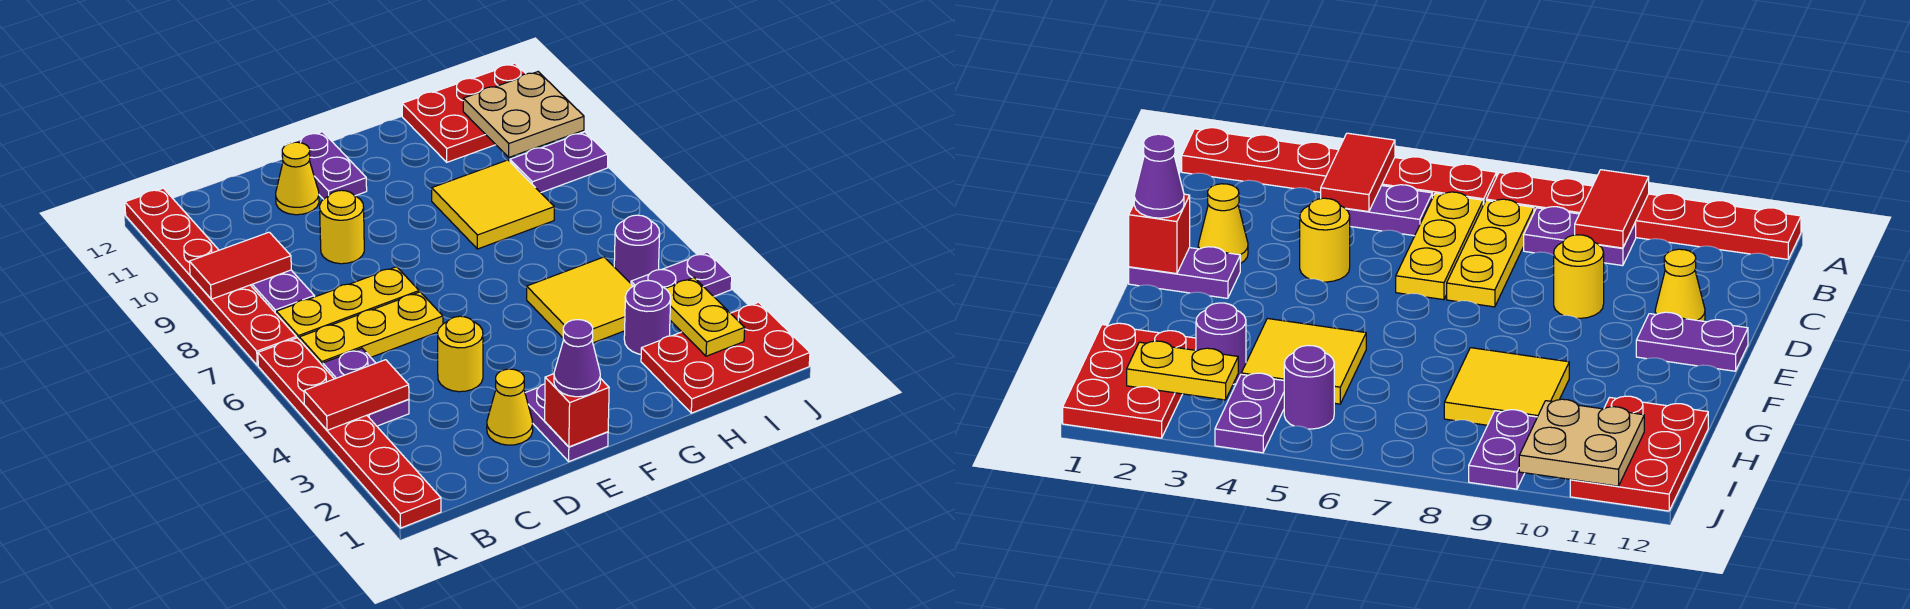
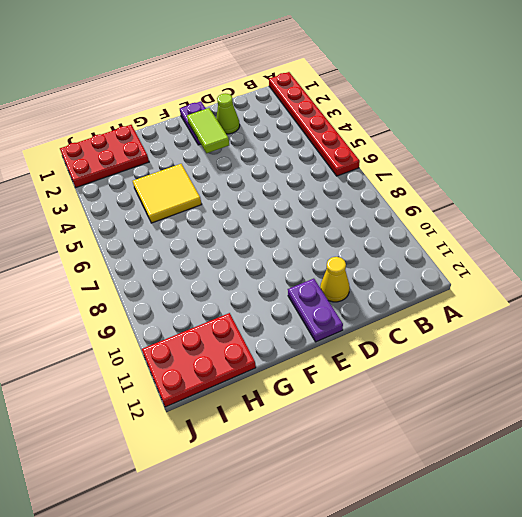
lime 1x1 cone [216,93,240,134] -> yellow 1x1 cone [487,369,533,445]
lime 1x2 tile [187,108,229,153] -> none
none -> red 1x6 plate [125,188,296,365]
none -> purple 1x2 plate [323,348,409,426]
none -> yellow 1x3 plate [299,292,443,366]

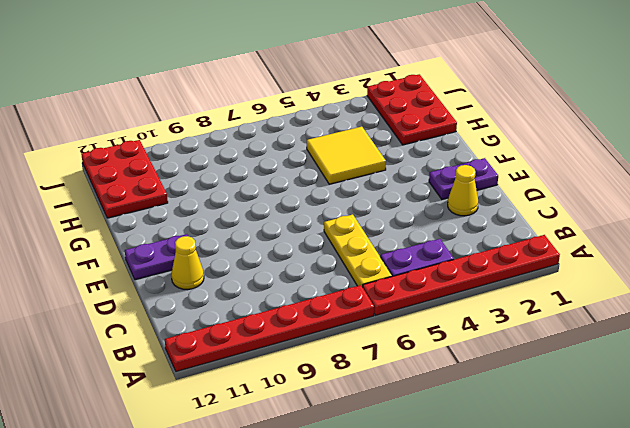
none -> yellow 1x3 plate [276,267,419,339]
none -> purple 1x2 plate [251,270,314,313]
none -> yellow 1x1 round brick [438,316,483,392]

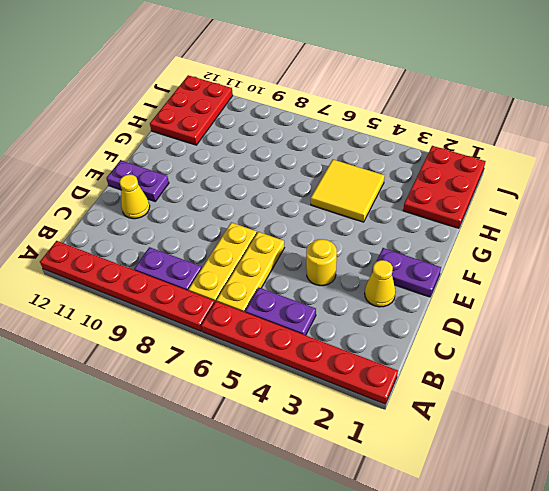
none -> yellow 1x1 round brick [320,190,364,264]
none -> yellow 2x2 tile [432,160,554,249]
none -> purple 1x1 round brick [624,281,671,354]

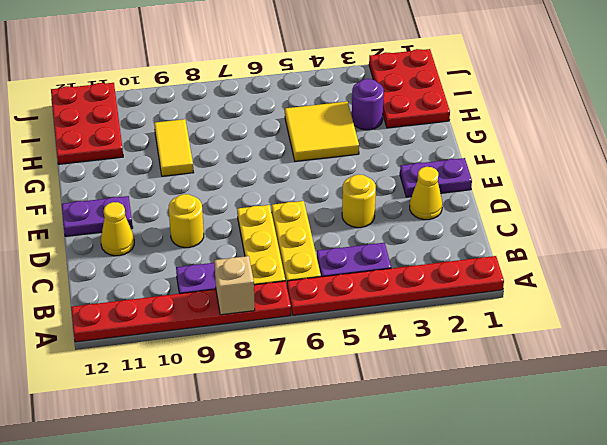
tan 1x1 brick [214,256,255,315] -> none
yellow 1x2 tile [154,119,194,176] -> yellow 2x2 tile [432,160,554,249]
none -> purple 1x2 plate [631,252,732,296]
none -> purple 1x1 round brick [614,215,660,283]
none -> purple 1x2 plate [510,132,608,193]

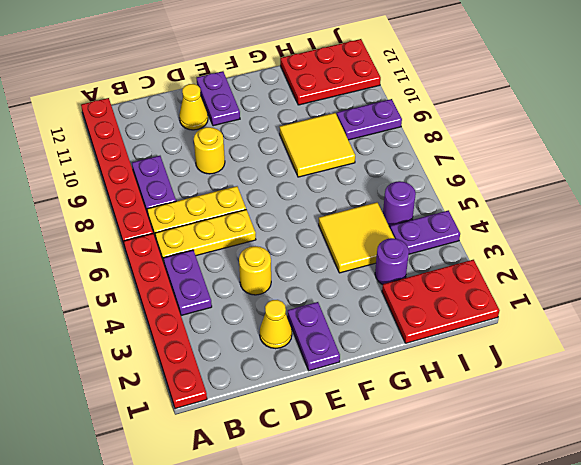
none -> red 1x2 tile [304,360,409,430]
none -> red 1x2 tile [189,232,291,299]
none -> red 1x1 brick [545,374,609,447]

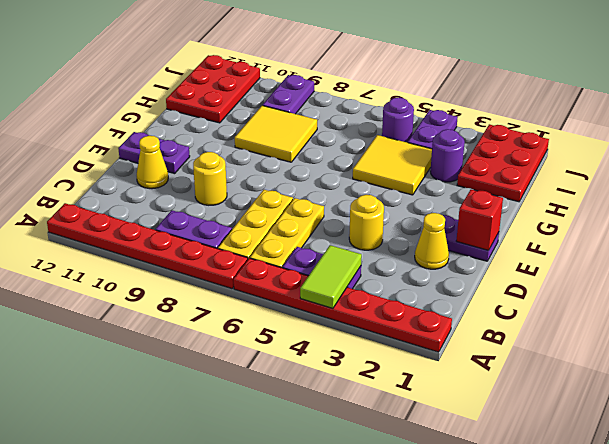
lime 1x2 tile [300,245,362,309] -> red 1x2 tile [304,360,409,430]
none -> red 1x2 tile [189,232,291,299]
none -> yellow 1x2 plate [666,278,745,356]
none -> tan 2x2 plate [463,72,584,157]

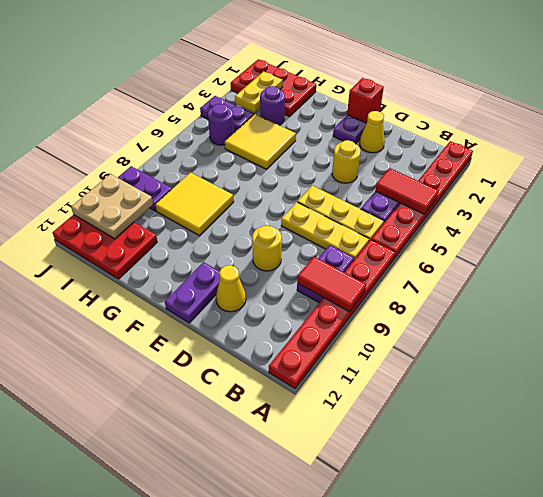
none -> purple 1x1 cone [554,320,600,397]

